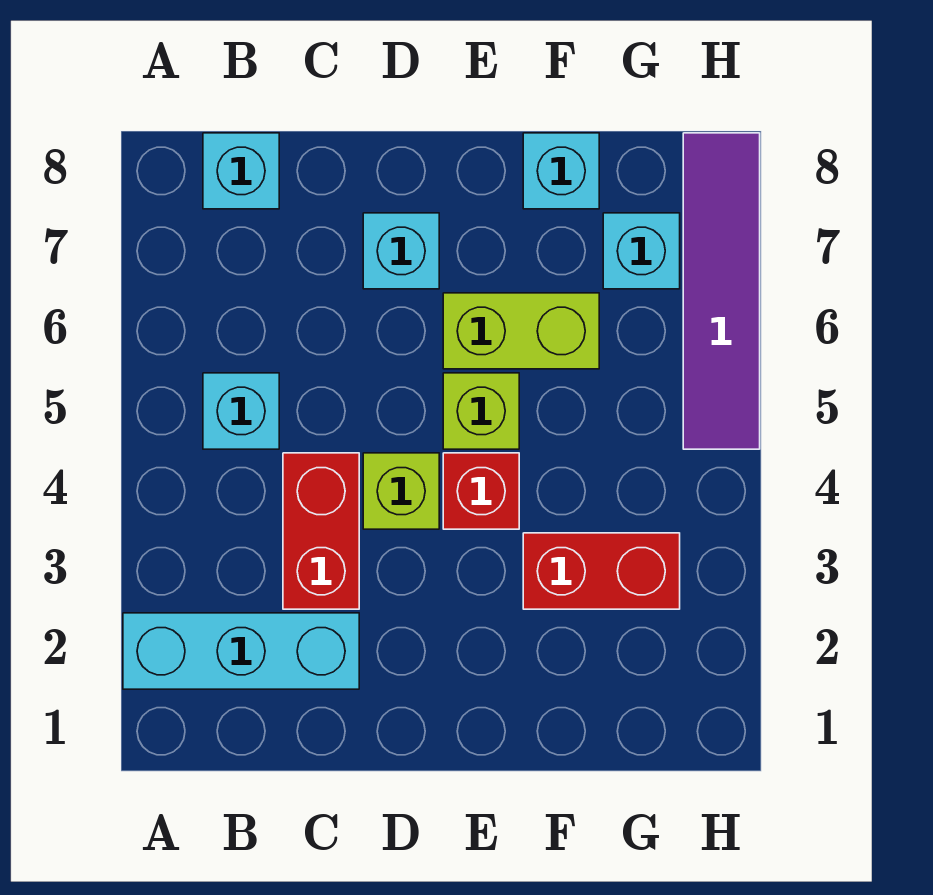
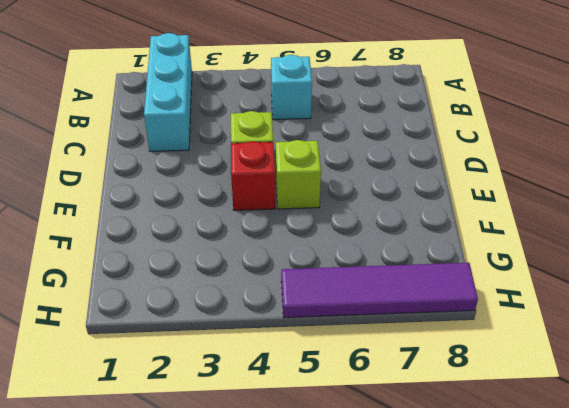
none -> cyan 1x1 brick [203,133,279,209]
none -> red 1x2 brick [283,453,359,609]
none -> cyan 1x1 brick [363,213,439,289]

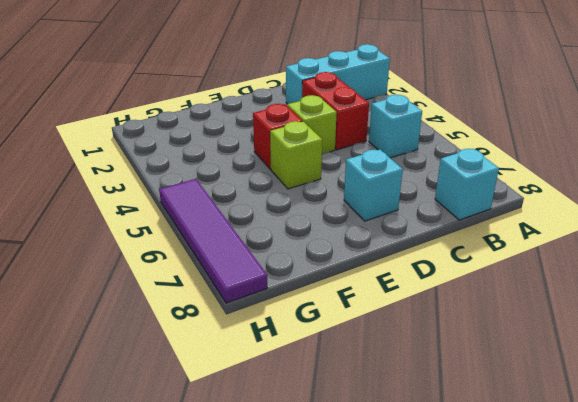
none -> lime 1x2 brick [443,293,599,369]
none -> red 1x2 brick [523,533,680,609]
none -> cyan 1x1 brick [523,133,599,209]

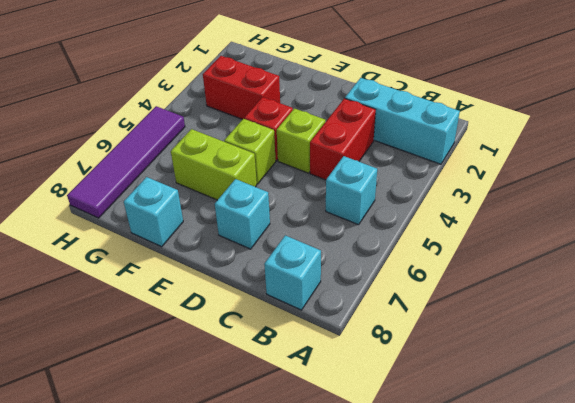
none -> cyan 1x1 brick [603,213,680,289]

